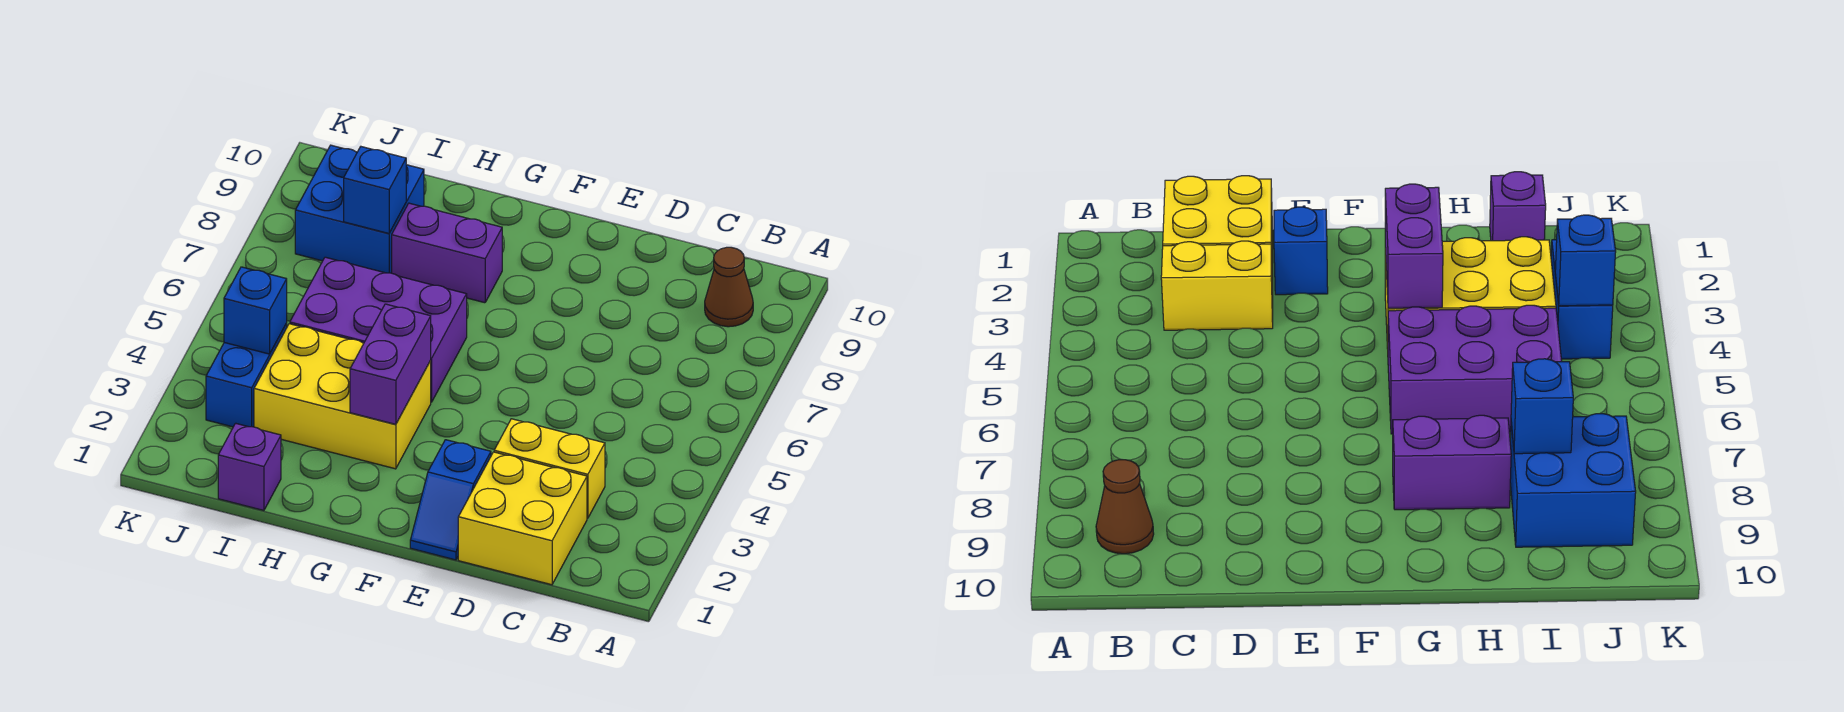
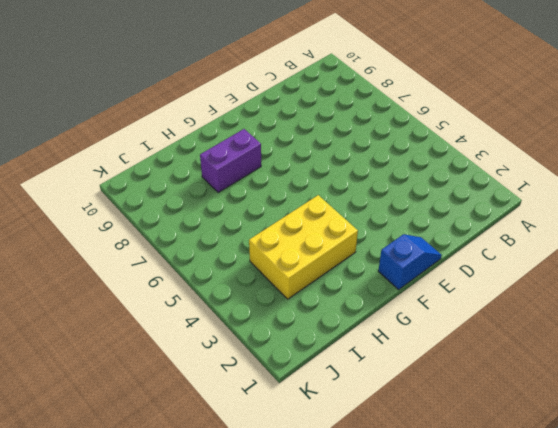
blue 1x2 slope [378,234,442,290] -> blue 1x2 slope turned to [410,440,491,560]
none -> brown 1x1 cone [705,247,753,327]
none -> yellow 2x2 brick [458,452,587,585]
none -> yellow 1x2 brick [494,419,605,518]

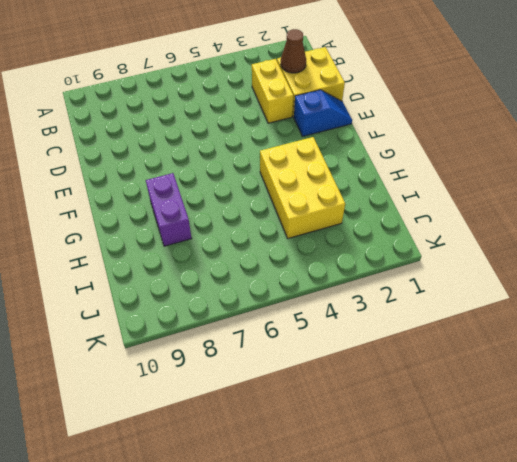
brown 1x1 cone [281,29,306,73] -> brown 1x1 cone moved to [705,247,753,327]
none -> purple 2x3 brick [290,257,467,402]
none -> purple 1x1 brick [218,423,281,511]
none -> blue 2x2 brick [295,145,424,273]

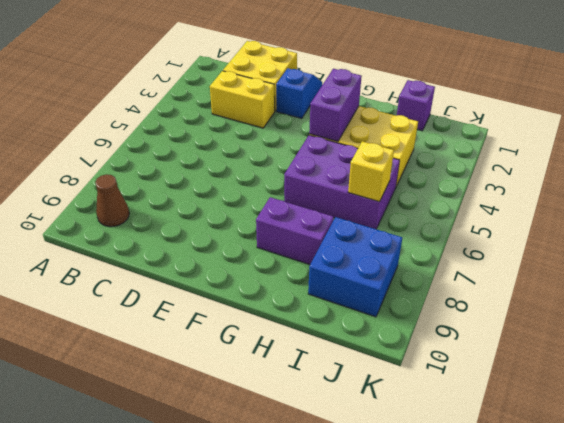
yellow 1x1 brick [348,141,394,202] -> none
none -> blue 1x2 brick [206,324,287,427]
none -> blue 1x1 brick [344,147,406,233]
none -> blue 1x1 brick [224,267,287,354]

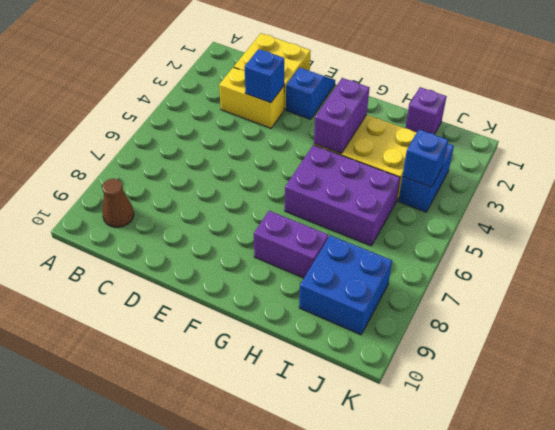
blue 1x1 brick [244,49,284,103] -> blue 1x1 brick moved to [344,147,406,233]

